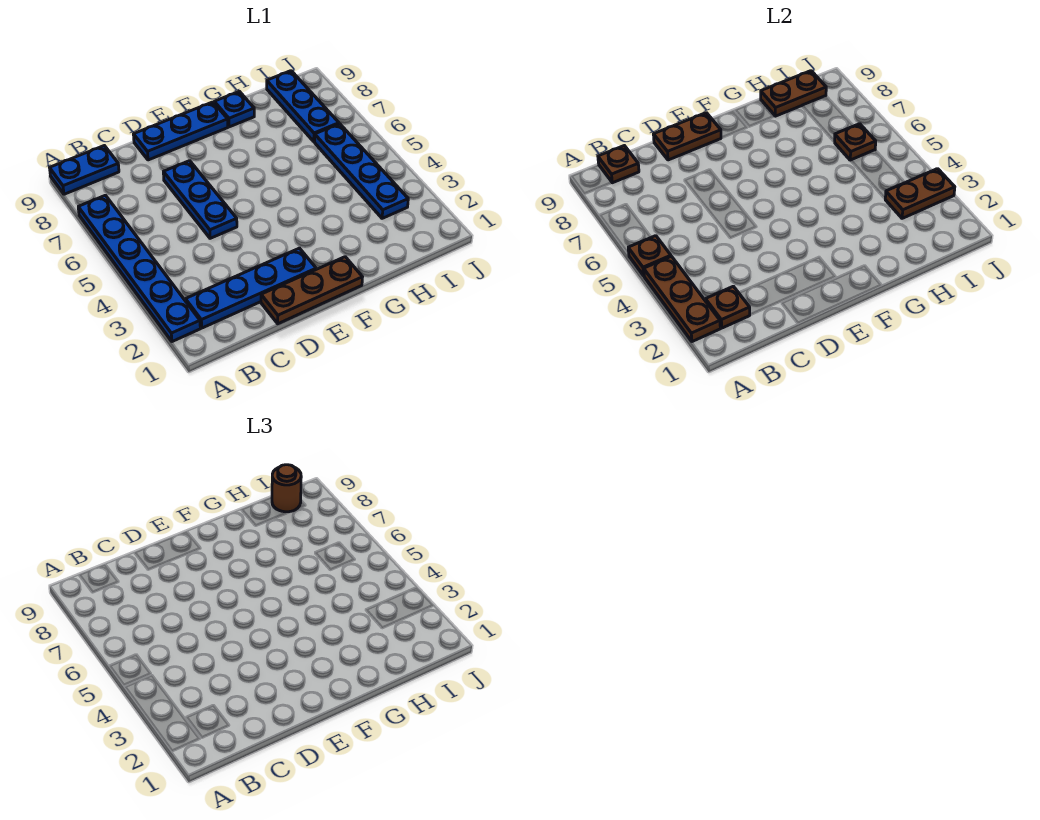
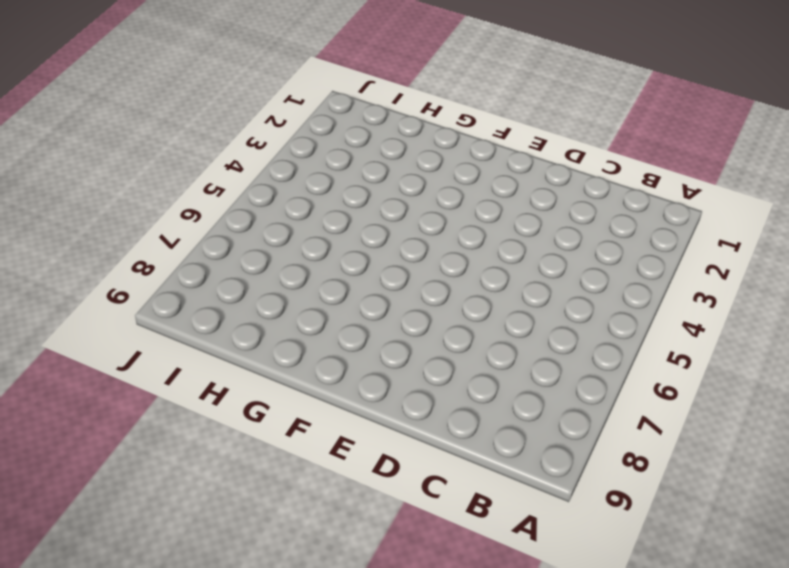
none -> blue 1x6 plate [78,195,200,342]
none -> blue 1x2 plate [50,146,119,194]
none -> blue 1x4 plate [186,248,316,328]

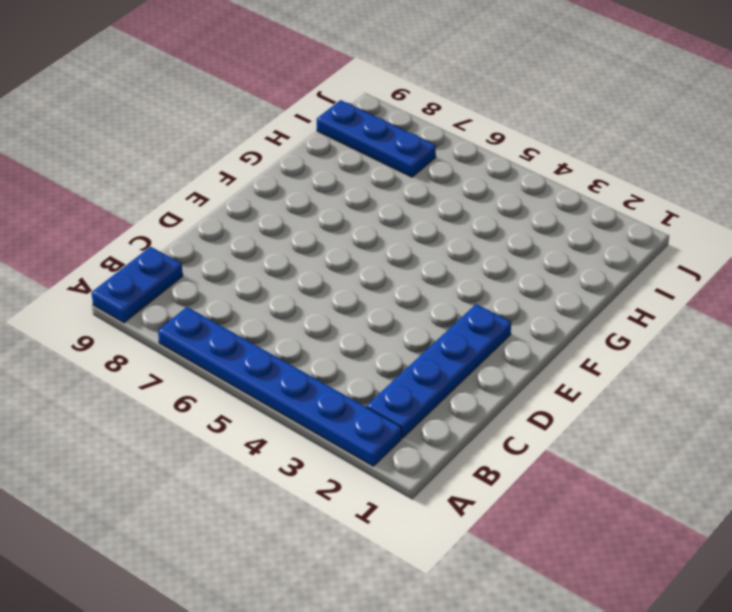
none -> brown 1x3 plate [261,257,362,324]
none -> blue 1x3 plate [163,161,237,238]
none -> blue 1x3 plate [133,102,228,160]

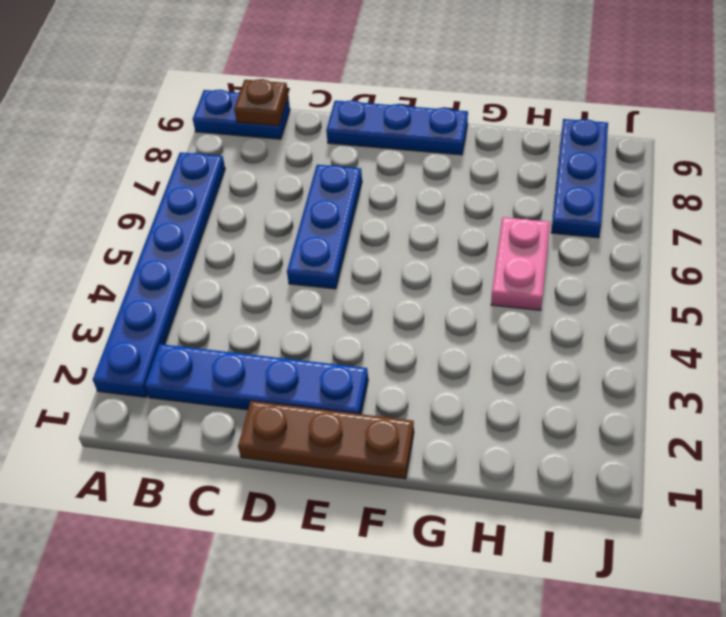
pink 1x2 plate [491,217,550,310] -> none
none -> blue 1x1 plate [214,91,254,127]
none -> blue 1x4 plate [315,124,408,218]
none -> brown 1x3 plate [644,256,720,342]

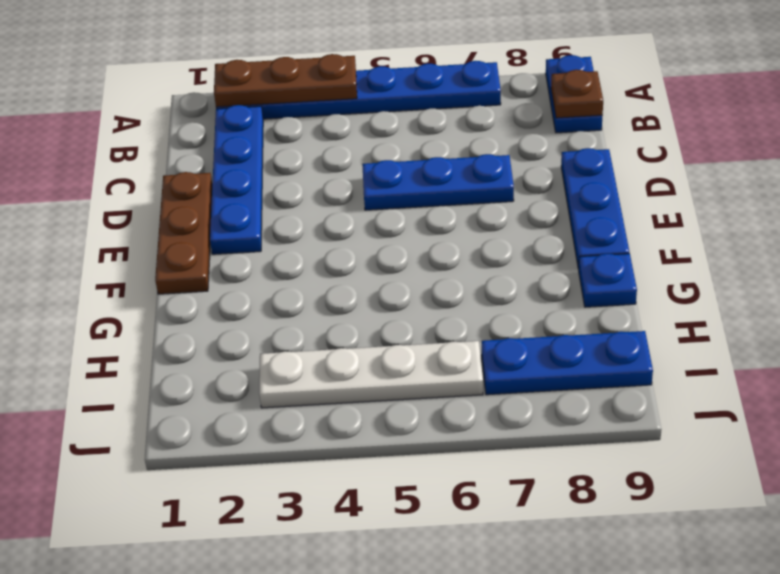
white 1x4 plate [259,341,483,408] -> blue 1x4 plate [315,124,408,218]
none -> brown 1x1 plate [628,236,671,276]
none -> brown 1x1 plate [706,286,750,328]
none -> brown 1x2 plate [653,113,721,160]

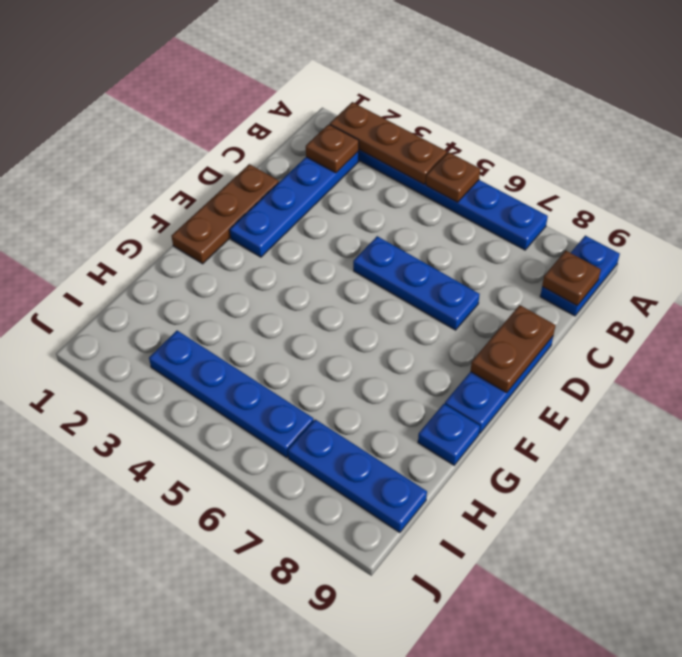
none -> brown 1x2 plate [761,71,826,116]
none -> brown 1x2 plate [885,169,955,218]
none -> brown 1x1 plate [835,124,876,160]

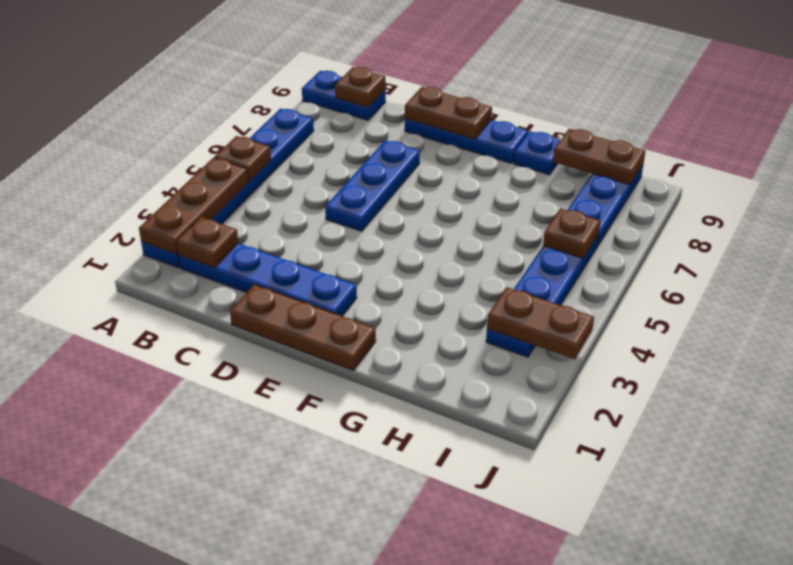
none -> brown 1x1 round brick [272,465,301,512]

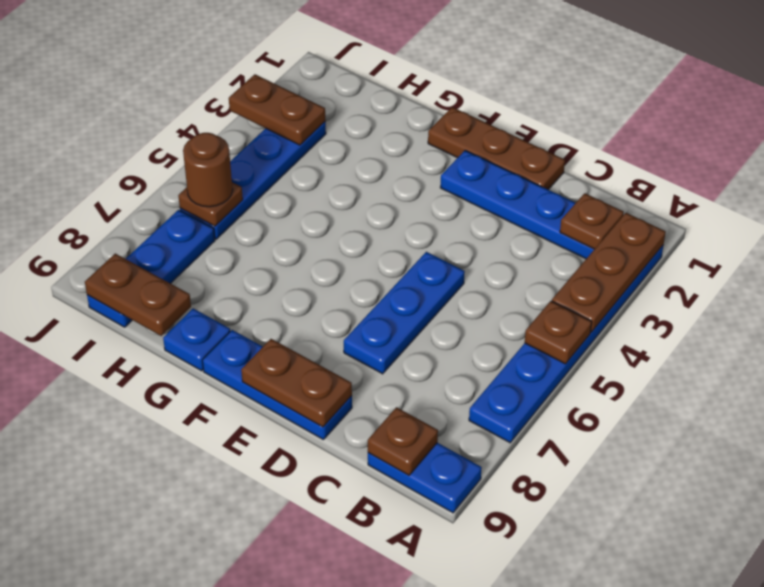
brown 1x1 round brick [183,133,233,207] -> brown 1x1 round brick moved to [272,465,301,512]

